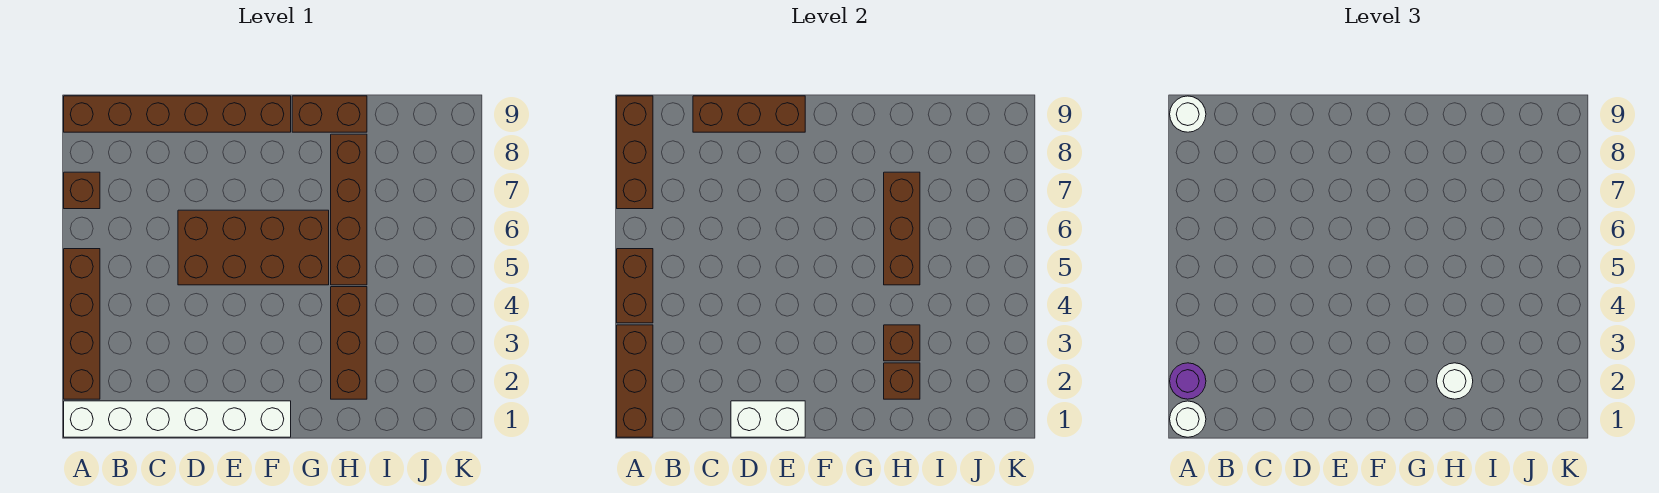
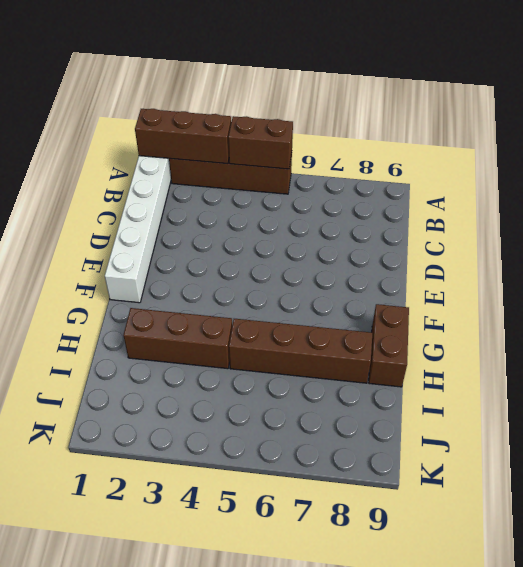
none -> brown 1x1 brick [64,172,100,209]
none -> brown 1x6 brick [64,96,291,132]
none -> brown 2x4 brick [178,210,329,285]

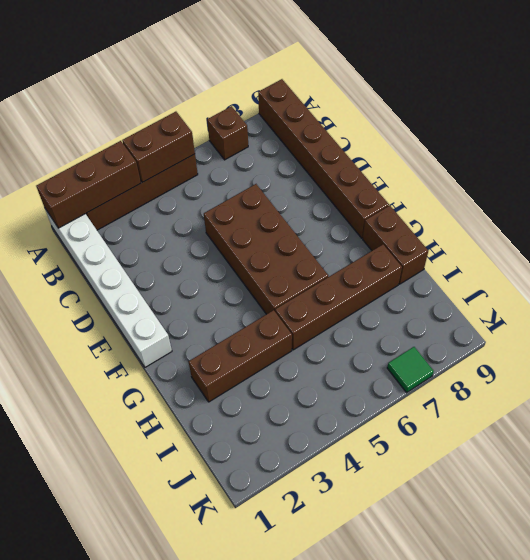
green 1x1 tile [387,347,434,393] -> none
none -> brown 1x3 brick [617,96,653,209]
none -> brown 1x3 brick [693,96,805,132]
none -> white 1x2 brick [731,401,805,437]

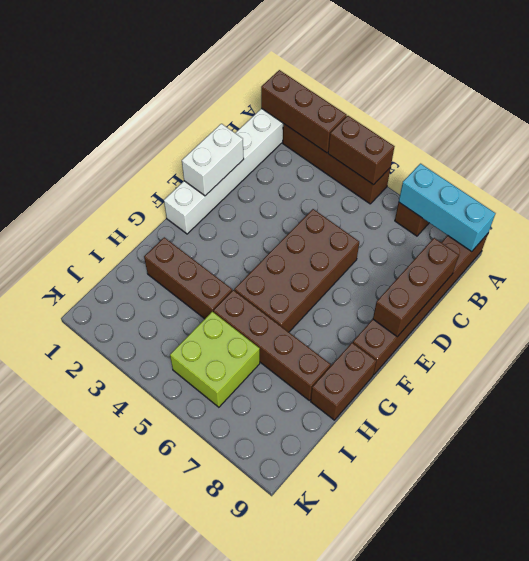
cyan 1x3 brick [399,164,495,252] -> brown 1x3 brick [617,96,653,209]
lime 2x2 brick [170,312,260,407] -> none
none -> brown 1x1 brick [884,363,920,399]
none -> brown 1x1 brick [884,325,920,361]
none -> brown 1x3 brick [884,172,920,285]

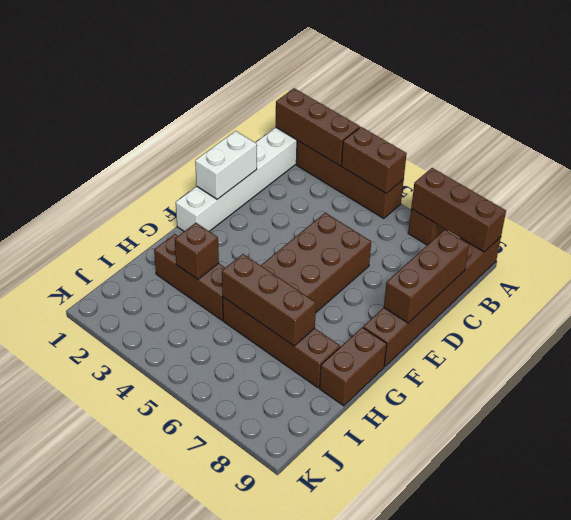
none -> brown 1x1 brick [884,363,920,399]
none -> white 1x1 round brick [1170,401,1206,437]
none -> purple 1x1 round brick [1170,363,1206,399]

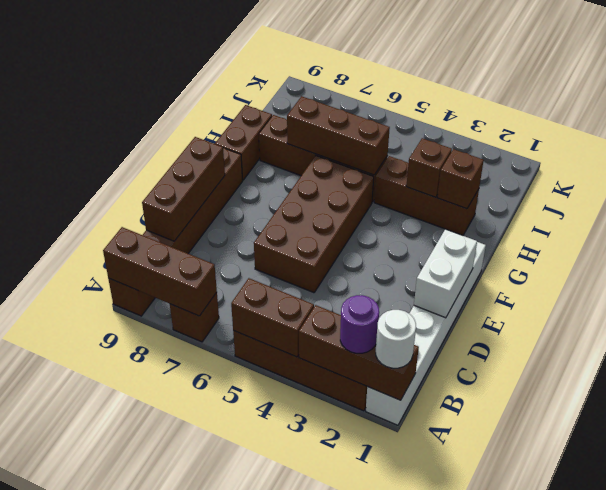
none -> white 1x1 round brick [1170,96,1206,132]
none -> white 1x1 round brick [1437,363,1473,399]

